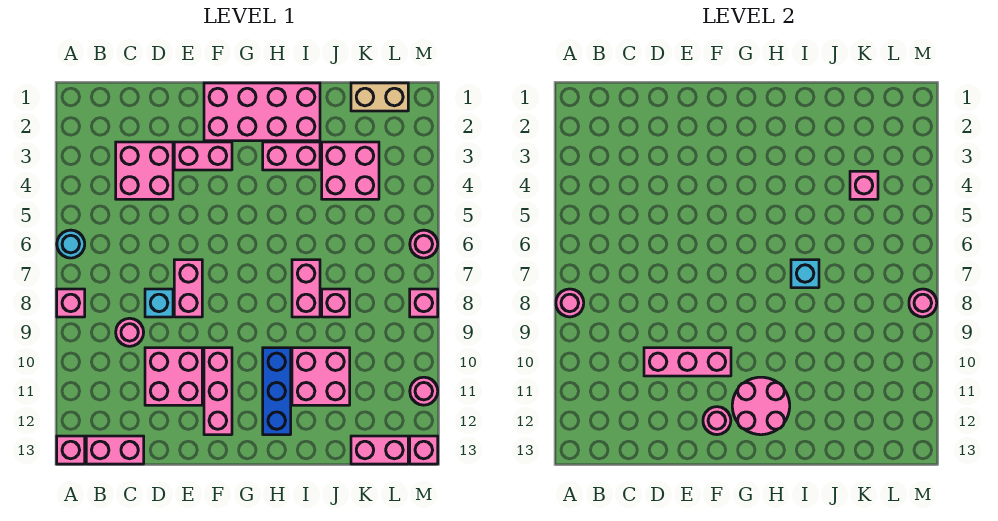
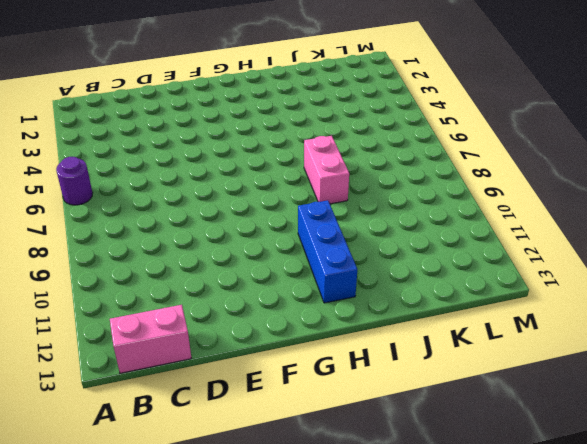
purple 1x1 round brick [56,157,93,205] -> cyan 1x1 round brick [57,230,85,258]
none -> pink 1x1 brick [57,289,85,317]
none -> pink 1x1 brick [57,436,85,464]
none -> pink 2x2 brick [116,142,173,199]
none -> pink 1x1 round brick [116,318,144,346]

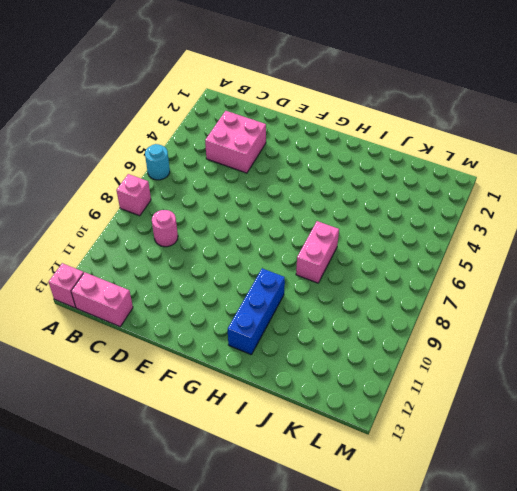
none -> cyan 1x1 brick [145,289,173,317]
none -> pink 2x2 brick [145,348,202,405]
none -> pink 1x2 brick [174,142,232,170]
none -> pink 1x2 brick [174,260,202,317]

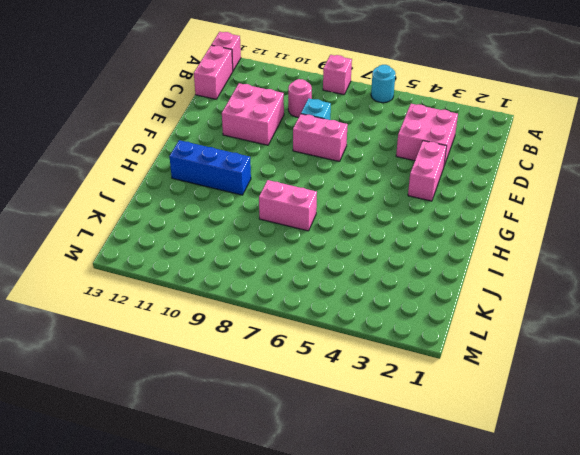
none -> pink 2x4 brick [204,83,320,141]
none -> pink 1x3 brick [204,348,232,435]
none -> pink 1x2 brick [263,142,320,170]
none -> pink 2x2 brick [292,348,350,405]

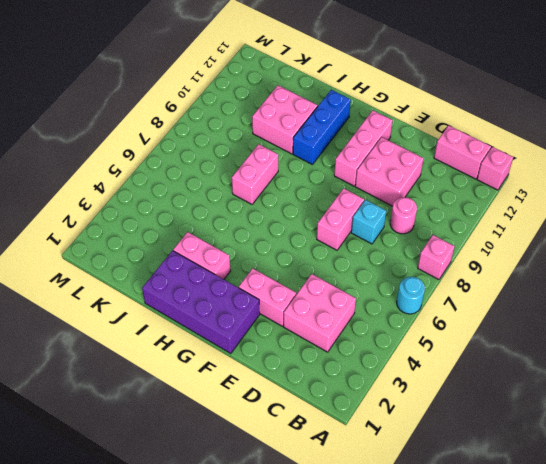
purple 2x4 brick [142,251,260,354] -> pink 2x4 brick [204,83,320,141]
none -> pink 2x2 brick [322,142,379,199]
none -> pink 1x1 brick [322,289,350,317]
none -> tan 1x2 brick [351,83,408,111]
none -> pink 1x2 brick [351,436,408,464]

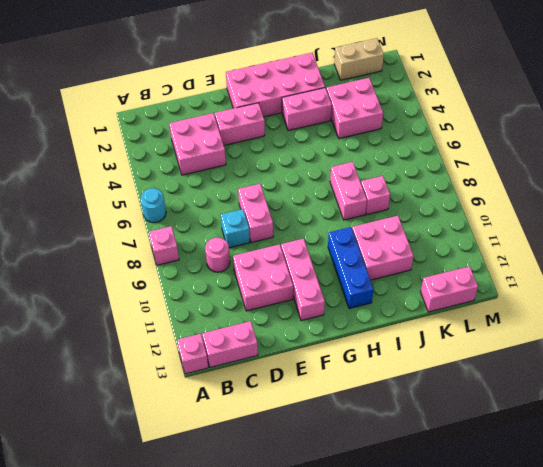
none -> pink 1x1 round brick [410,230,438,258]
none -> pink 1x1 brick [410,289,438,317]
none -> pink 1x1 round brick [410,377,438,405]
none -> pink 1x1 brick [410,436,438,464]

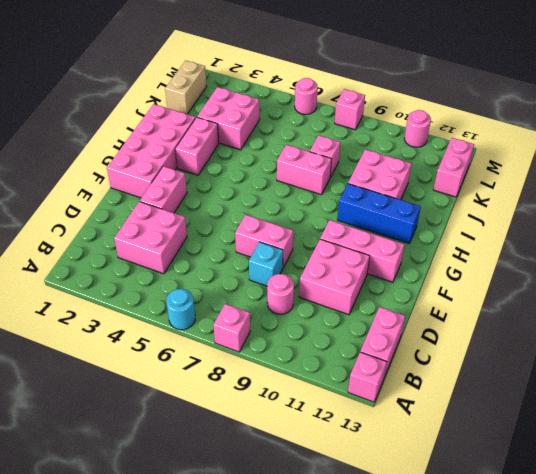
none -> pink 1x1 brick [410,436,438,464]
none -> pink 1x1 round brick [556,289,584,317]
none -> pink 1x3 brick [644,348,731,376]
none -> pink 1x1 round brick [703,407,731,435]

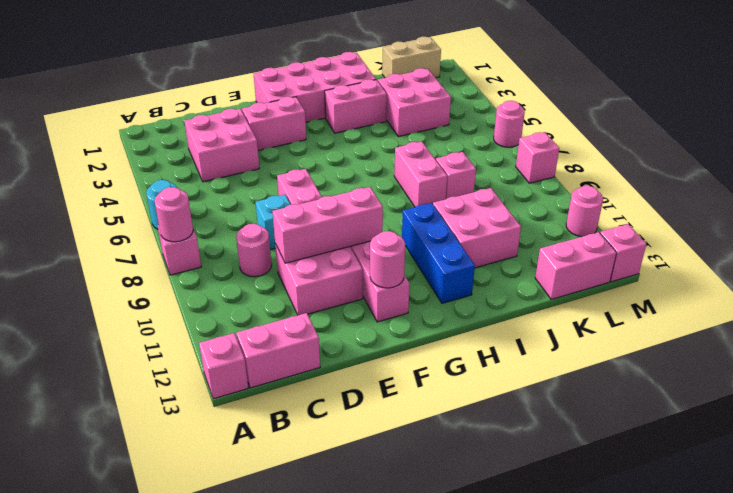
none -> pink 2x2 round brick [732,377,790,435]
none -> cyan 1x1 brick [791,260,819,288]
none -> pink 1x1 brick [850,171,878,199]
none -> pink 1x1 round brick [909,289,937,317]

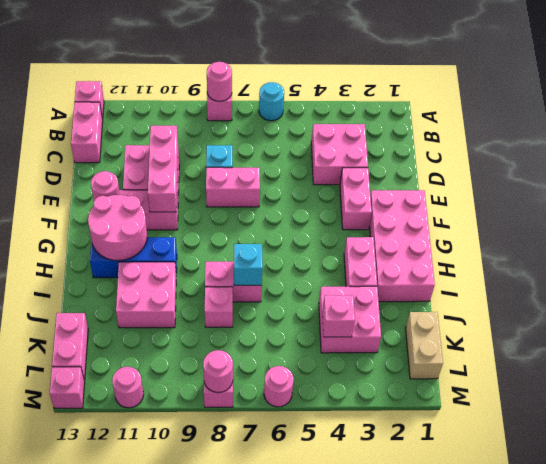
none -> pink 1x1 round brick [116,318,144,346]

